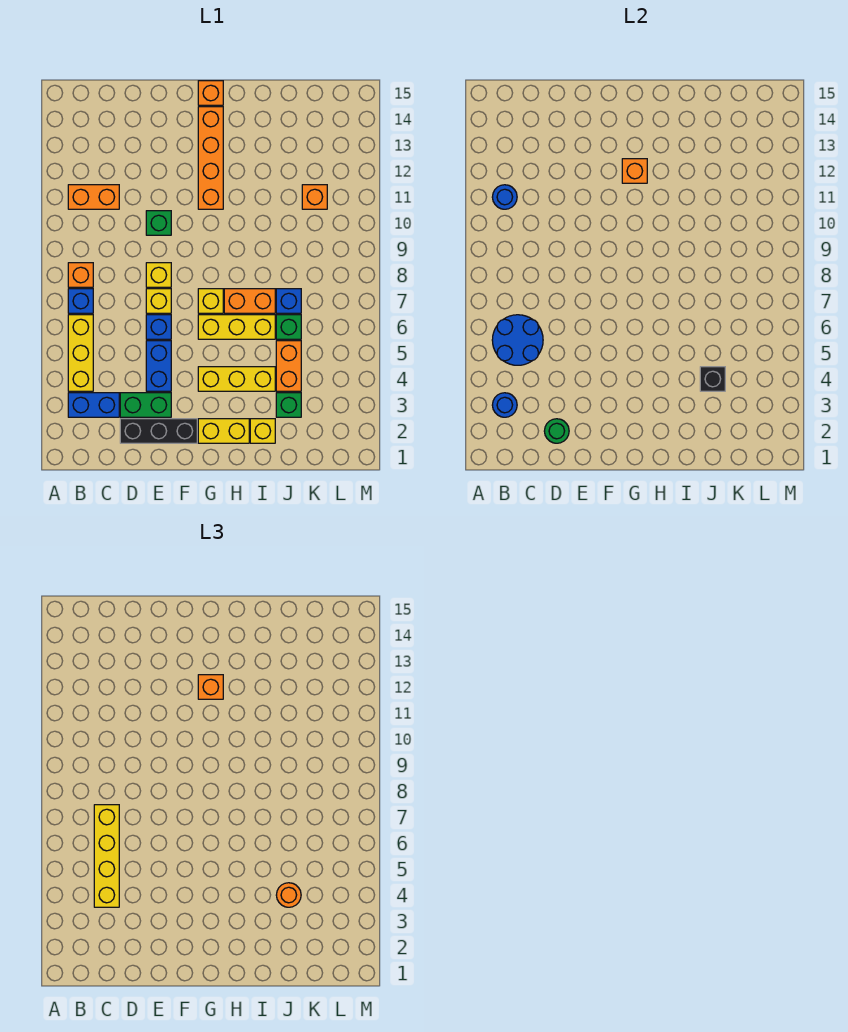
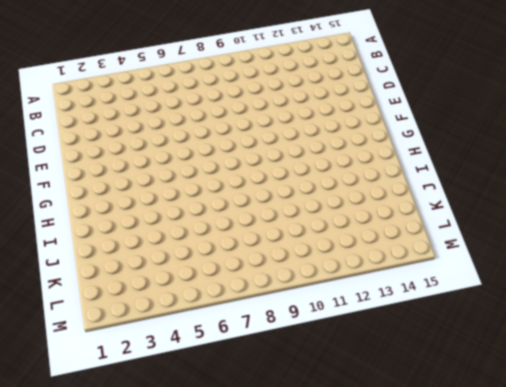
none -> blue 1x2 brick [68,393,119,417]
none -> yellow 1x3 brick [68,315,93,391]
none -> blue 1x1 brick [68,289,93,313]
none -> orange 1x1 brick [68,263,93,287]

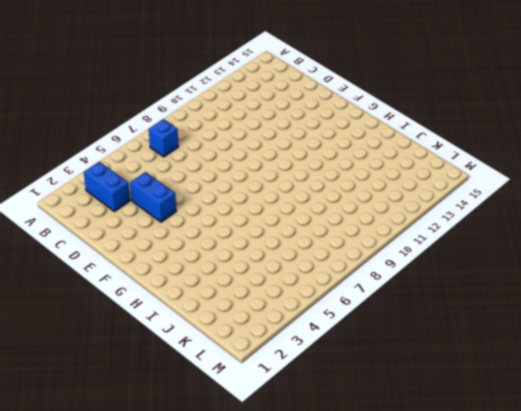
blue 1x2 brick [130,172,176,222] -> blue 1x2 brick turned to [146,341,171,391]
none -> yellow 1x3 brick [68,315,93,391]
none -> orange 1x1 brick [68,263,93,287]
none -> orange 1x2 brick [68,185,119,209]
none -> black 1x3 brick [120,419,197,443]

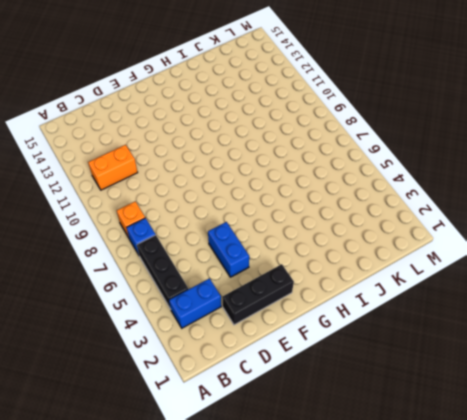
black 1x3 brick [137,235,189,309] -> yellow 1x3 brick [68,315,93,391]
none -> green 1x2 brick [120,393,171,417]
none -> blue 1x1 brick [146,315,171,339]
none -> yellow 1x1 brick [146,289,171,313]
none -> yellow 1x1 brick [146,263,171,287]

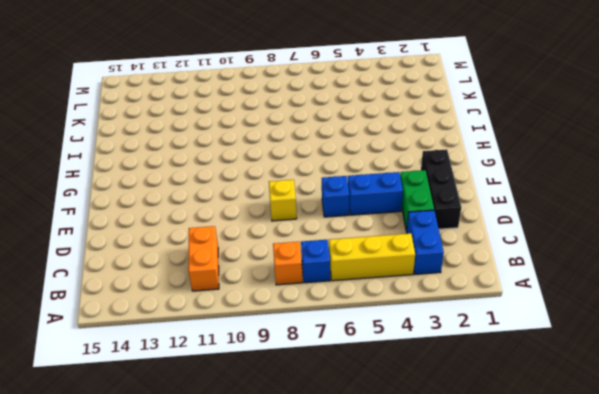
none -> yellow 1x1 brick [146,289,171,313]
none -> green 1x1 brick [146,211,171,235]
none -> yellow 1x2 brick [198,419,249,443]
none -> yellow 1x3 brick [198,367,275,391]

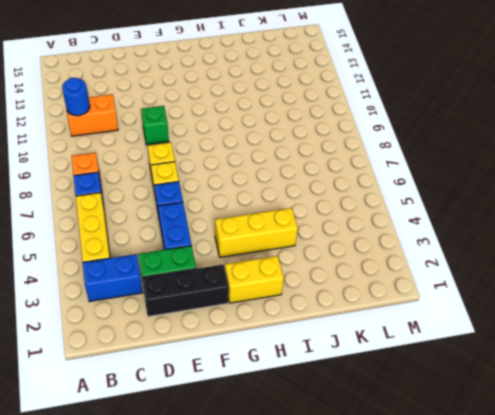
none -> yellow 1x3 brick [198,315,275,339]
none -> yellow 1x1 brick [198,289,223,313]
none -> orange 1x4 brick [198,107,223,209]
none -> orange 1x1 brick [198,81,223,105]

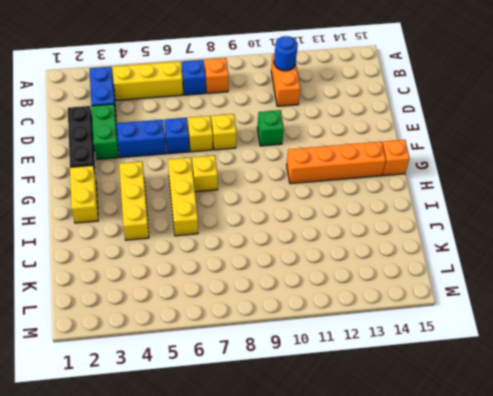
none -> orange 1x2 brick [224,289,275,313]
none -> yellow 1x1 brick [250,419,275,443]
none -> green 1x1 brick [276,393,301,417]
none -> orange 1x2 brick [276,341,301,391]

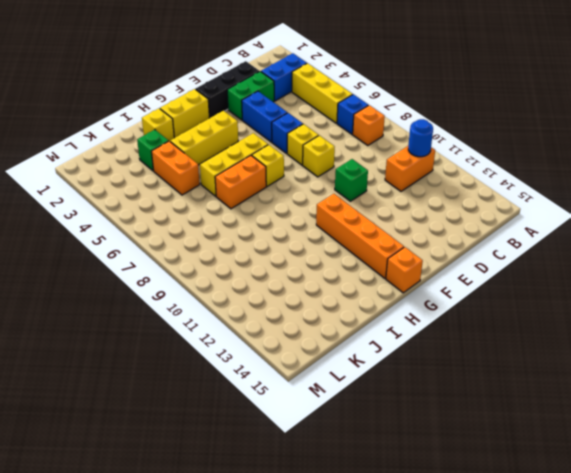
none -> green 1x1 brick [276,315,301,339]
none -> blue 1x1 brick [276,289,301,313]
none -> orange 1x1 brick [302,185,327,209]
none -> blue 1x1 round brick [492,393,517,417]

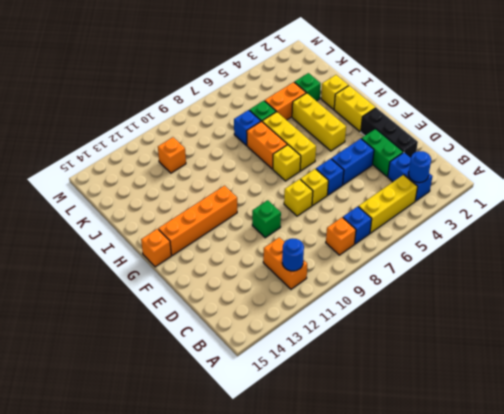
none -> blue 2x2 round brick [492,315,543,365]
none -> green 1x1 round brick [544,419,569,443]
none -> orange 1x1 brick [622,159,647,183]
none -> black 1x1 brick [700,367,725,391]

